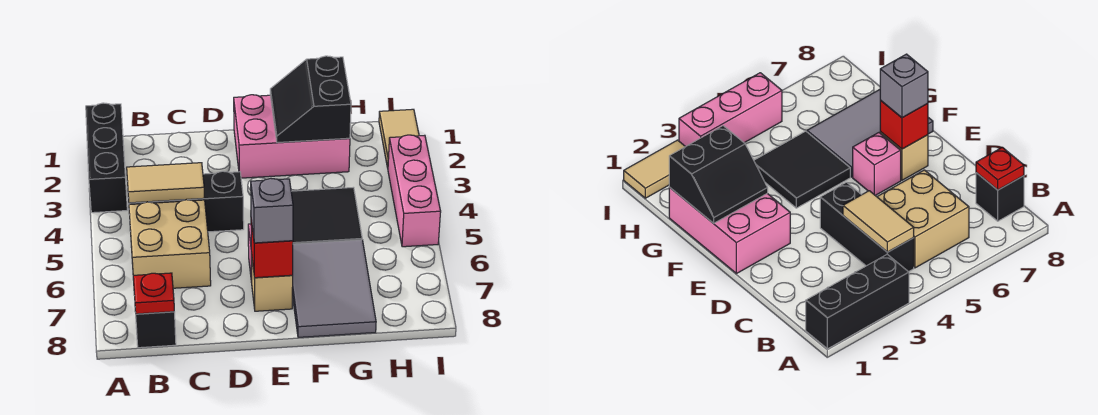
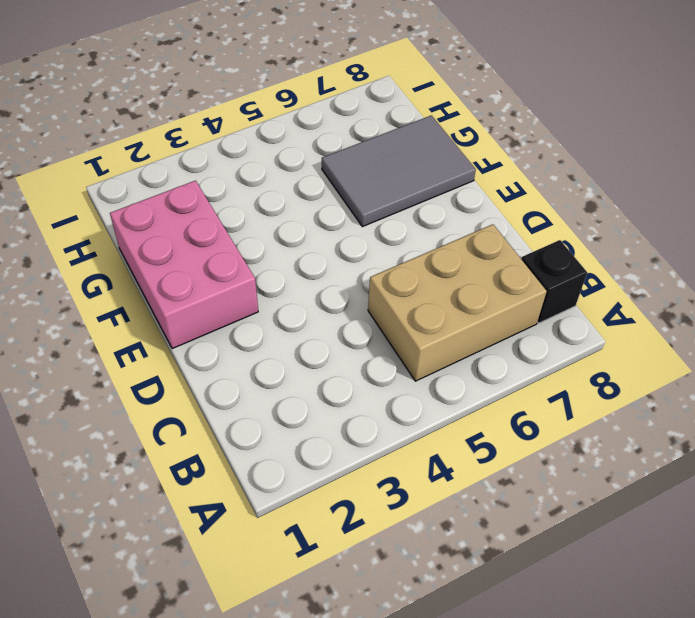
tan 2x3 brick [368,224,547,381] -> tan 2x2 brick [129,200,211,288]
none -> black 1x3 brick [86,103,127,213]
none -> black 1x3 brick [129,171,244,232]
none -> pink 1x1 brick [853,133,901,195]

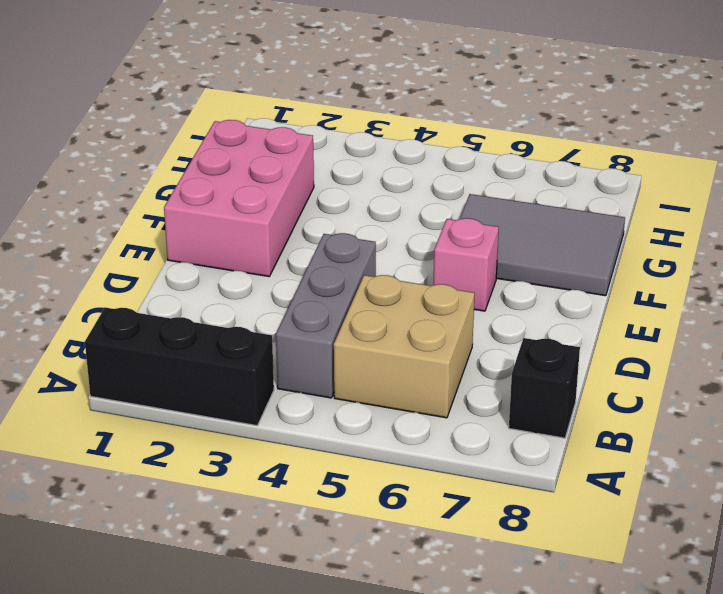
grey 1x3 brick [276,233,376,398] -> black 1x3 brick [129,171,244,232]
none -> tan 1x1 brick [251,253,293,311]
none -> black 2x2 tile [291,187,362,244]
none -> tan 1x2 tile [379,109,419,168]

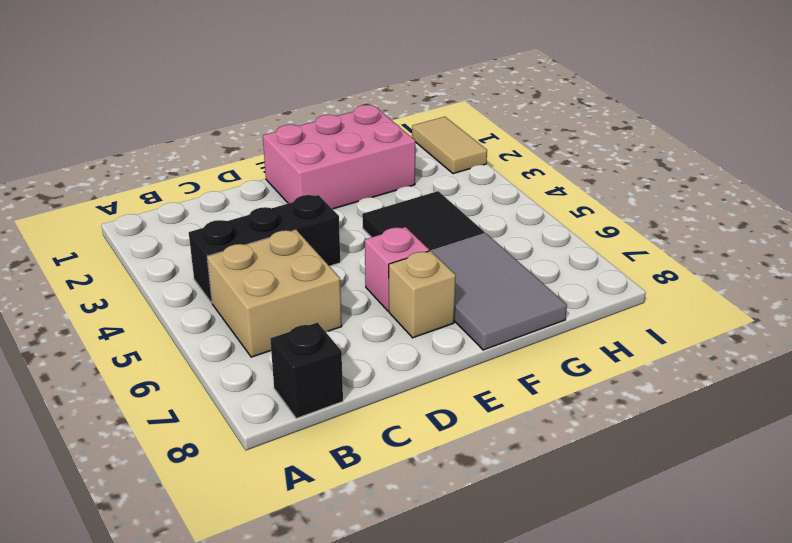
none -> black 1x3 brick [86,103,127,213]
none -> pink 1x3 brick [388,135,441,247]
none -> tan 1x2 tile [127,163,205,203]

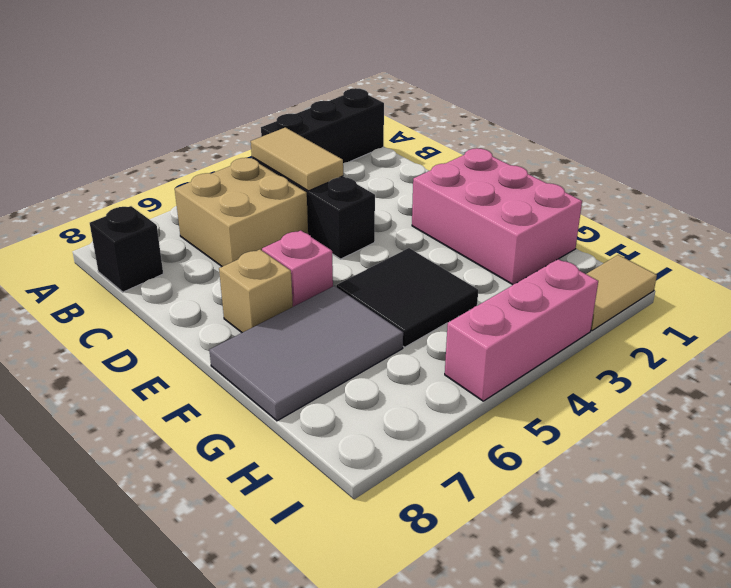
none -> red 1x1 plate [133,273,174,314]
none -> red 1x1 brick [251,220,293,278]
none -> black 2x2 slope [270,56,351,143]

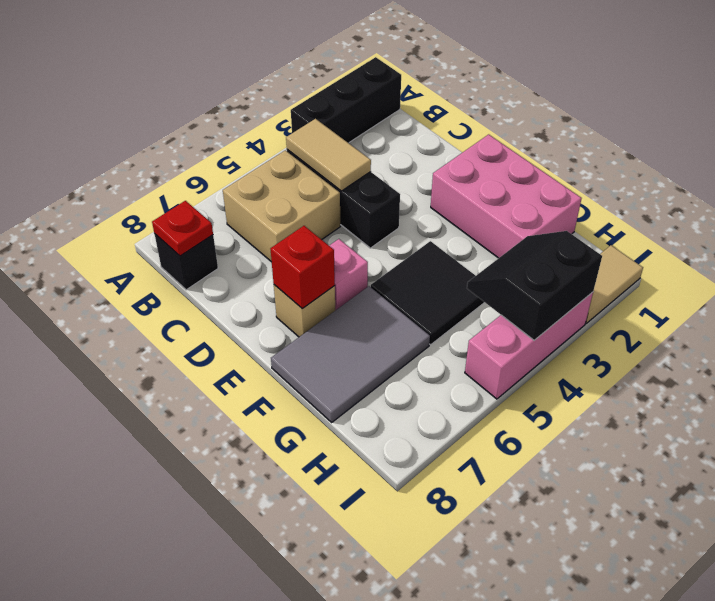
black 2x2 slope [467,231,602,340] -> black 2x2 slope moved to [270,56,351,143]
none -> grey 1x1 brick [251,178,293,243]

